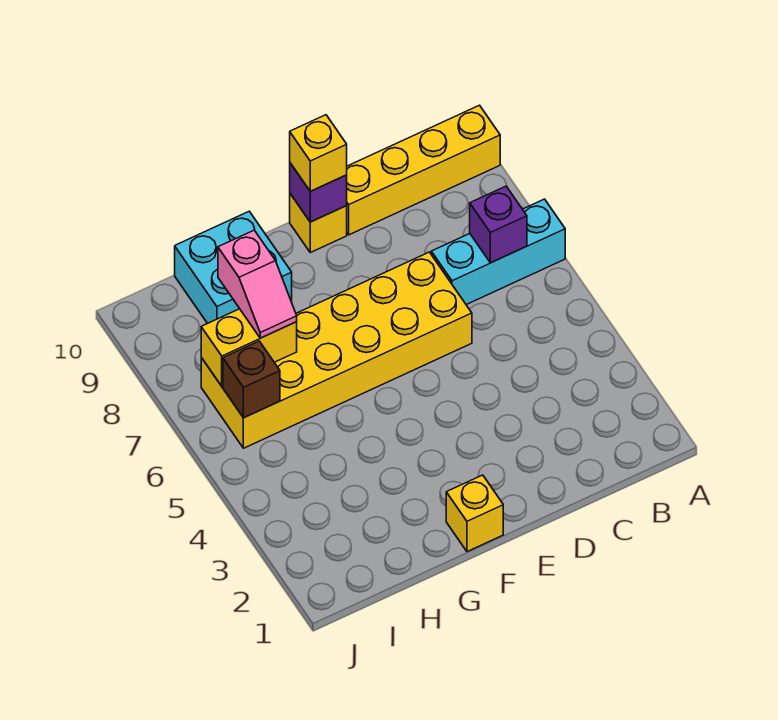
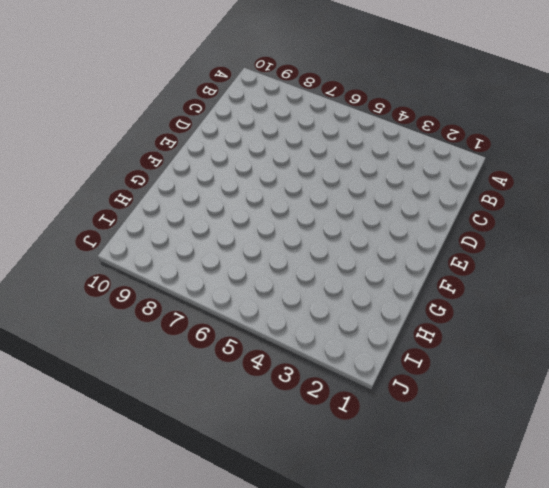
none -> cyan 1x3 brick [431,199,565,305]
none -> yellow 1x4 brick [346,105,500,235]
none -> yellow 2x6 brick [201,252,472,448]

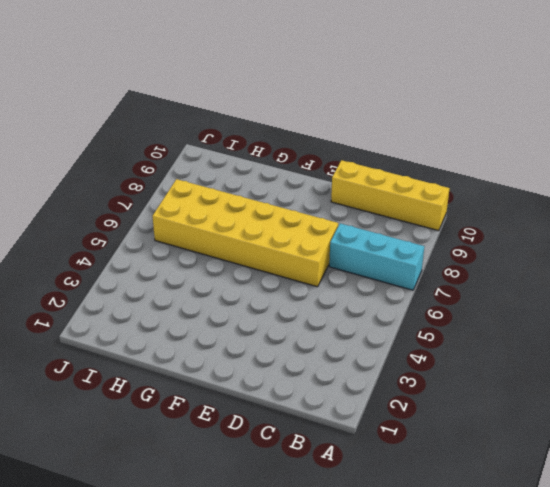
none -> yellow 1x1 brick [290,194,347,253]
none -> yellow 1x1 brick [446,475,503,552]
none -> cyan 2x2 brick [175,211,292,323]

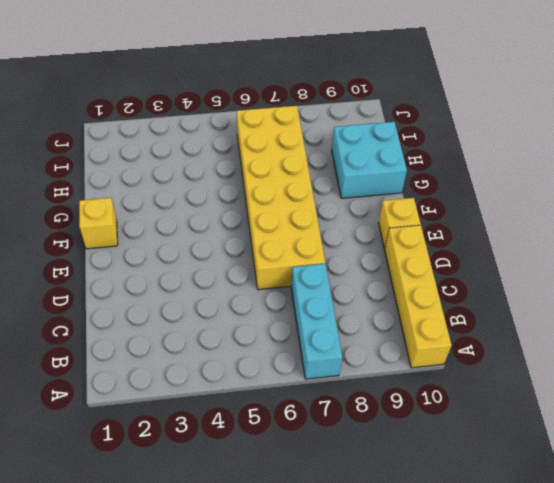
none -> purple 1x1 brick [470,186,527,263]
none -> purple 1x1 brick [290,163,347,222]
none -> yellow 1x2 brick [201,309,297,386]

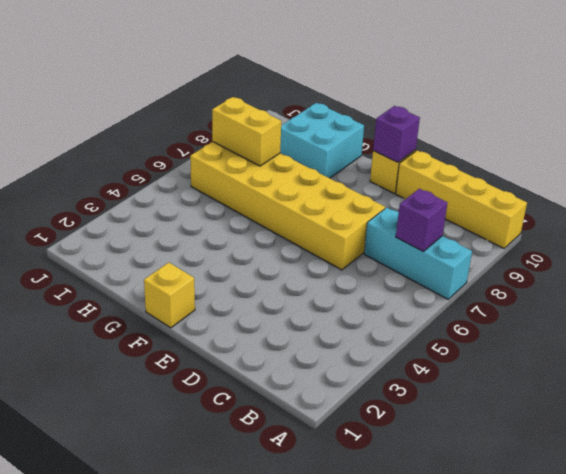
none -> brown 1x1 brick [223,341,280,418]
none -> yellow 1x1 brick [290,115,347,191]
none -> pink 1x2 slope [218,230,297,338]

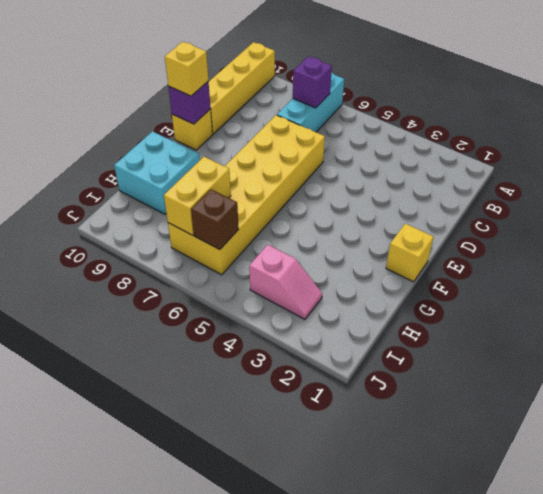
pink 1x2 slope [249,245,322,319] -> pink 1x2 slope moved to [218,230,297,338]

